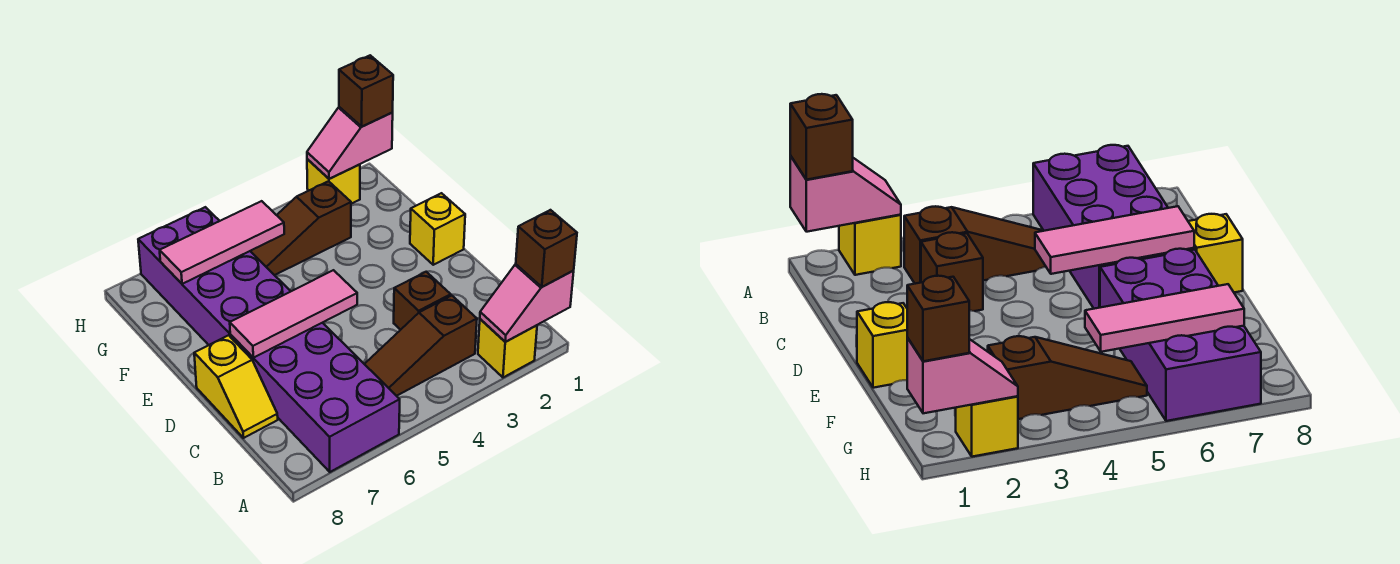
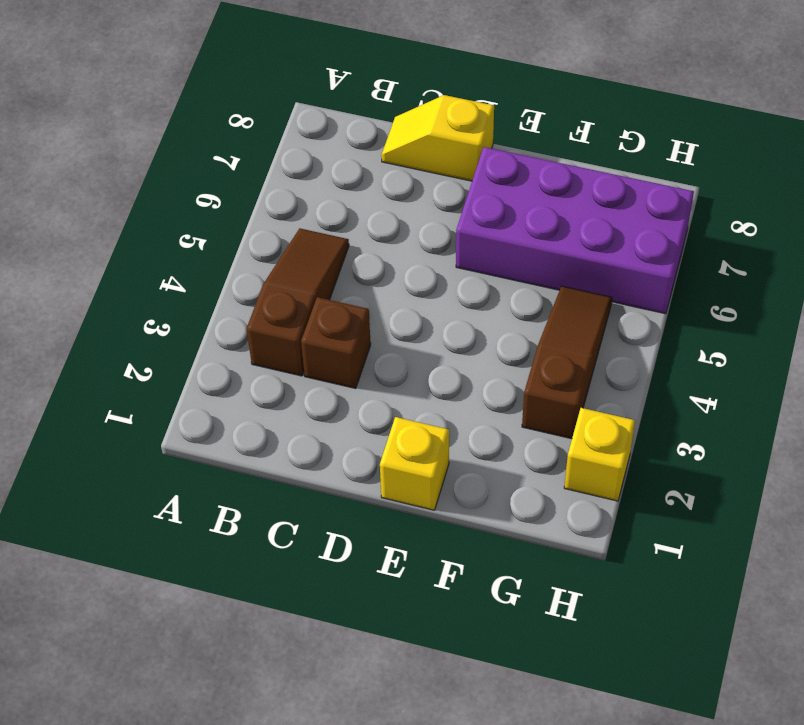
none -> yellow 1x1 brick [478,319,537,377]
none -> purple 2x4 brick [230,323,400,472]
none -> pink 1x2 slope [480,264,574,342]

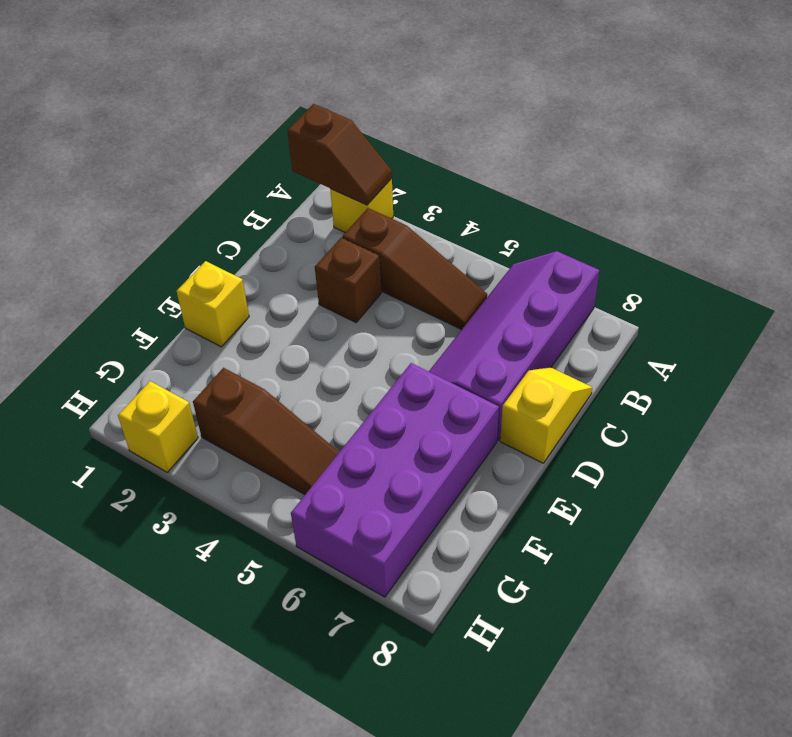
brown 1x2 slope [287,104,392,205] -> pink 1x2 slope [480,264,574,342]
purple 2x4 slope [429,251,599,440] -> purple 2x4 brick [230,323,400,472]
none -> pink 1x3 tile [230,270,357,358]
none -> pink 1x3 tile [160,201,284,284]
none -> pink 1x2 slope [307,107,393,179]

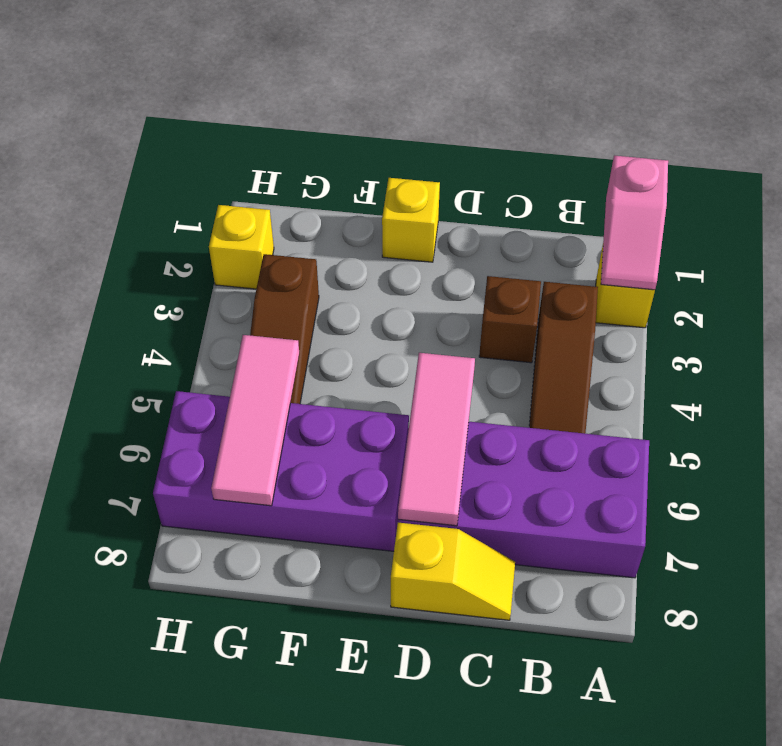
none -> pink 1x2 slope [307,107,393,179]
none -> brown 1x1 brick [516,210,577,287]
none -> brown 1x1 brick [339,55,393,127]

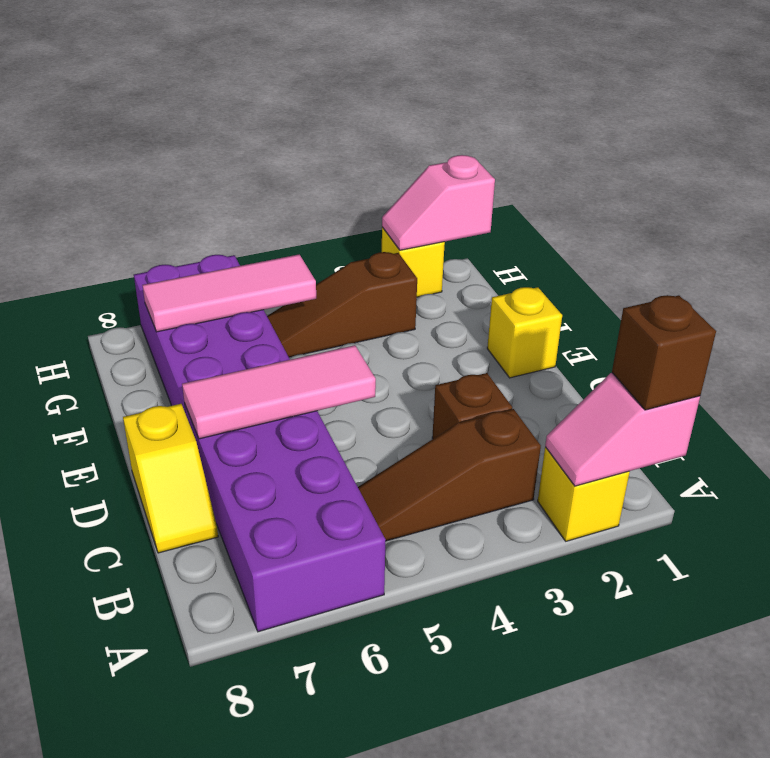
none -> brown 1x1 brick [339,55,393,127]

